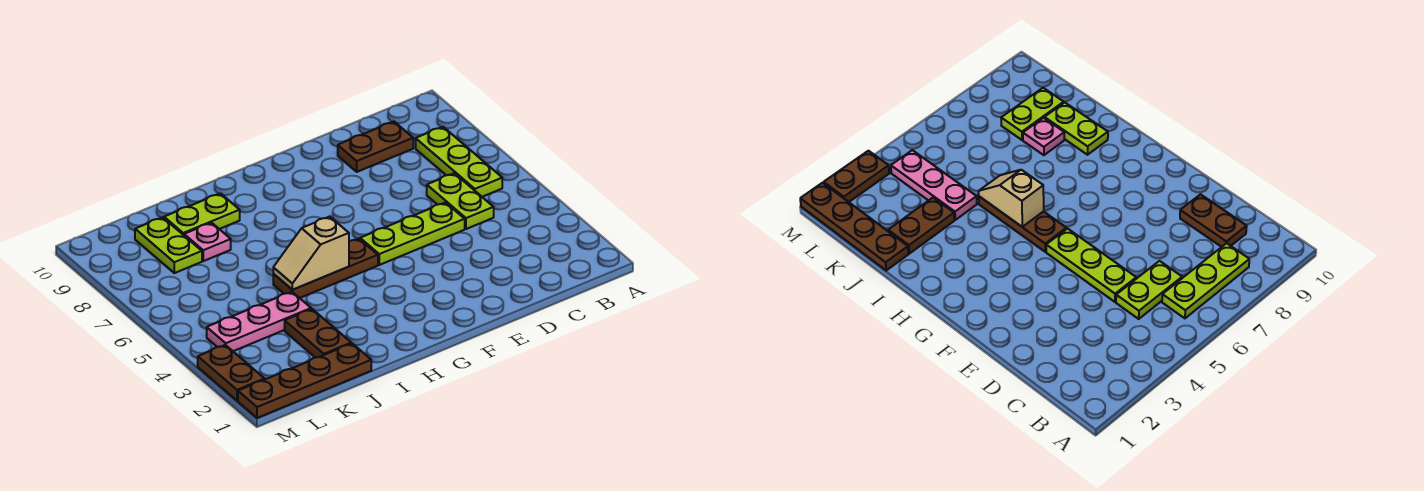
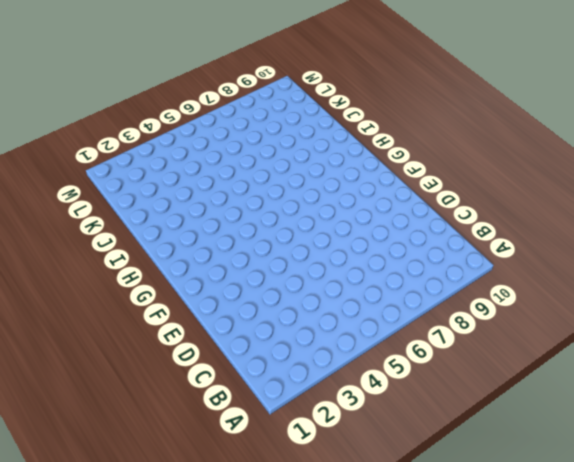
none -> lime 1x3 plate [416,127,502,197]
none -> lime 1x2 plate [427,173,494,229]
none -> brown 1x2 plate [338,122,413,172]

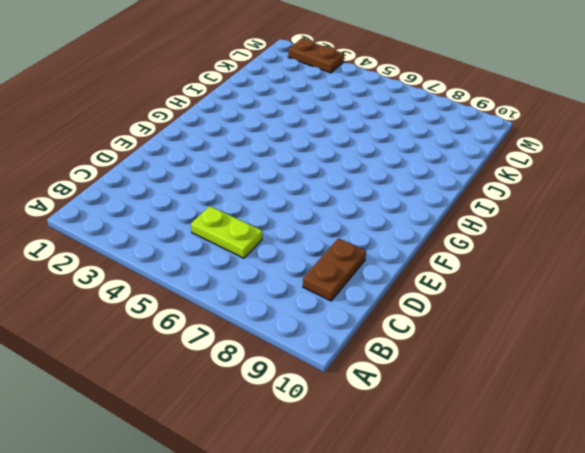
none -> lime 1x3 plate [416,127,502,197]
none -> lime 1x3 plate [360,203,465,265]
none -> brown 1x3 plate [273,238,378,298]

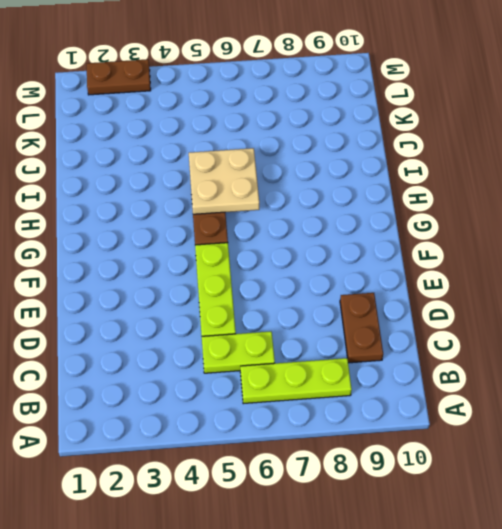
tan 2x2 plate [189,148,259,214] -> tan 1x2 slope [273,217,349,290]
none -> lime 1x2 plate [164,193,240,235]
none -> brown 1x4 plate [238,344,371,418]
none -> brown 1x2 plate [285,309,351,358]

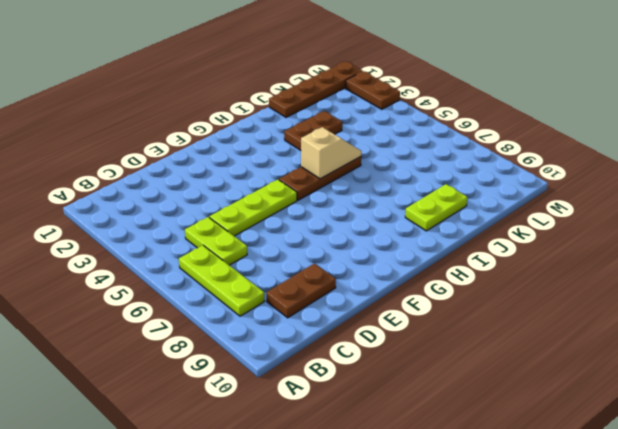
brown 1x2 plate [284,111,342,150] -> brown 1x2 plate turned to [285,309,351,358]
none -> pink 1x3 plate [207,292,311,351]
none -> pink 1x1 plate [184,223,231,261]
none -> lime 1x2 plate [135,217,202,273]

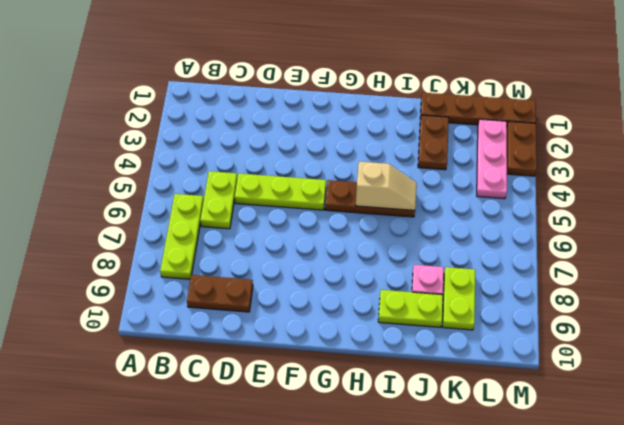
pink 1x3 plate [477,119,507,199] -> pink 1x3 plate turned to [207,292,311,351]

